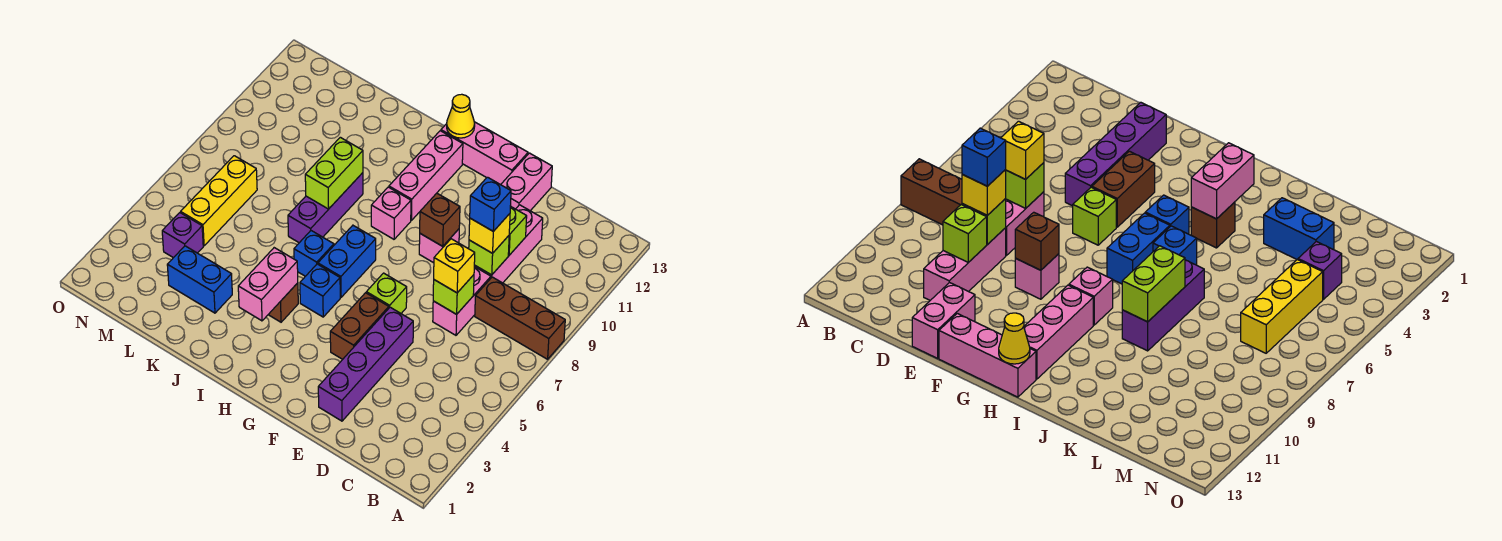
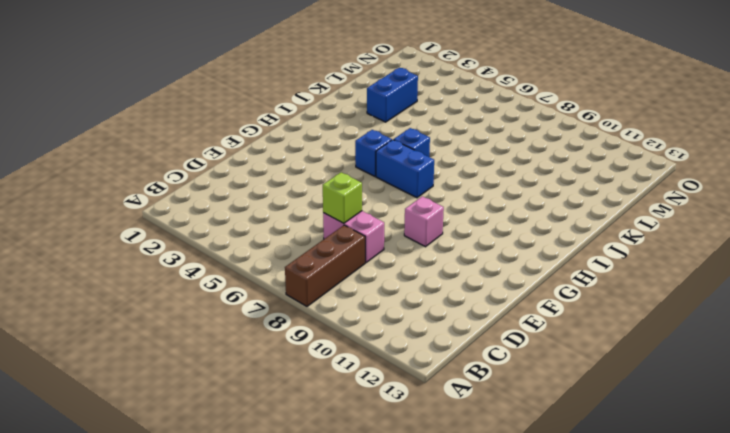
none -> pink 1x3 brick [474,205,543,283]
none -> purple 1x4 brick [318,307,413,421]
none -> pink 1x2 brick [501,153,552,211]

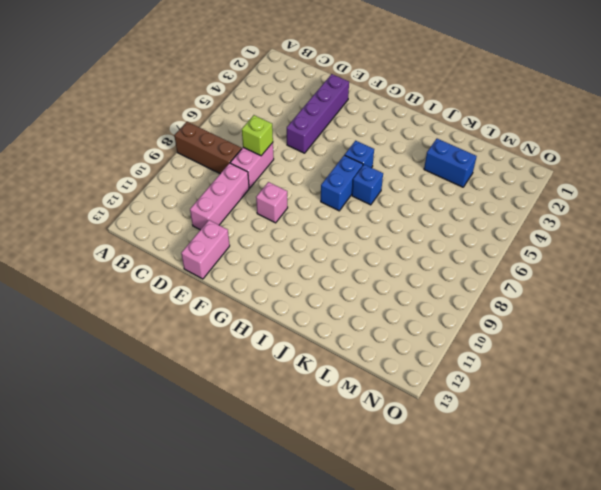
none -> brown 1x2 brick [330,293,389,359]
none -> lime 1x1 brick [366,273,407,313]
none -> pink 1x3 brick [441,122,528,185]

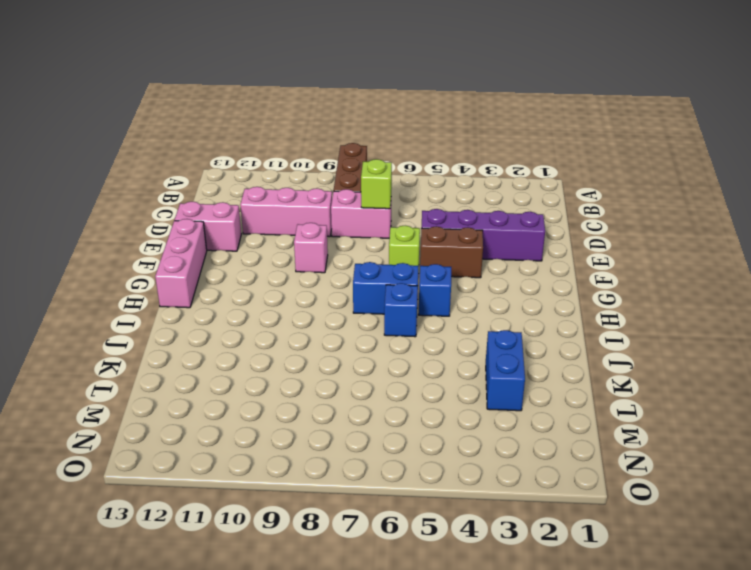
none -> pink 1x1 brick [371,187,411,239]
none -> pink 1x3 brick [389,131,463,220]
none -> brown 1x1 brick [268,283,298,322]

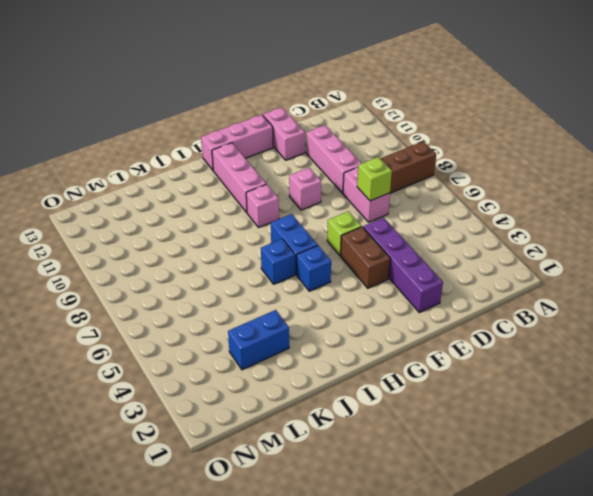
none -> brown 1x1 brick [268,283,298,322]
none -> purple 1x3 brick [288,173,363,243]
none -> purple 1x1 brick [162,213,203,258]

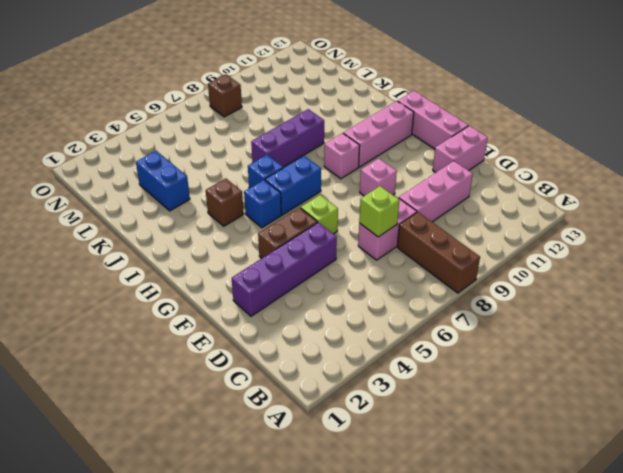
brown 1x1 brick [208,74,242,117] -> brown 1x1 brick moved to [420,193,460,246]
none -> purple 1x1 brick [162,213,203,258]
none -> yellow 1x3 brick [181,156,257,246]
none -> lime 1x1 brick [469,236,509,275]

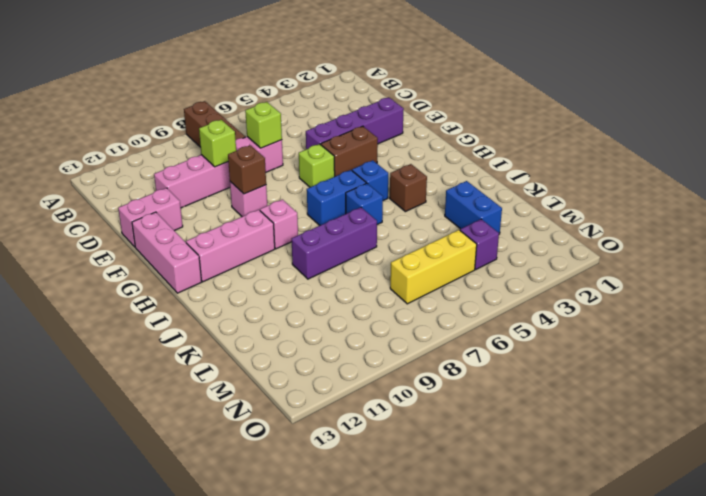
none -> lime 1x1 brick [508,206,527,255]
none -> yellow 1x1 cone [447,94,475,138]
none -> pink 1x2 brick [238,248,298,321]

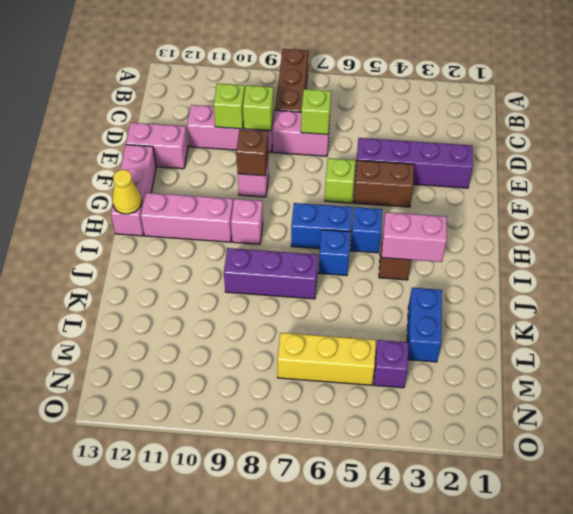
none -> lime 1x2 brick [305,137,363,209]
none -> yellow 1x1 brick [434,239,475,293]
none -> yellow 1x1 brick [469,214,510,253]

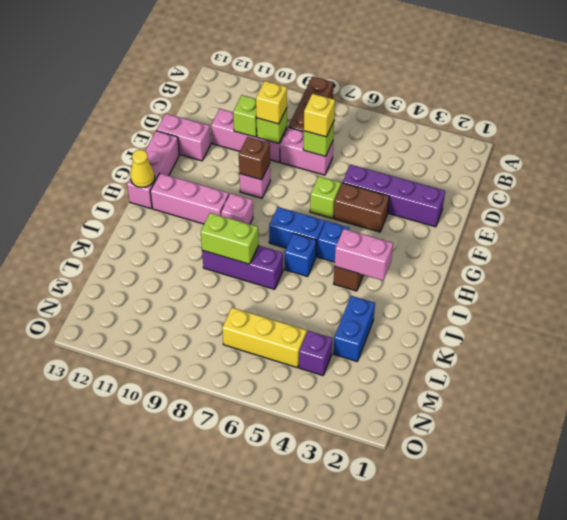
none -> blue 1x1 brick [470,177,511,231]

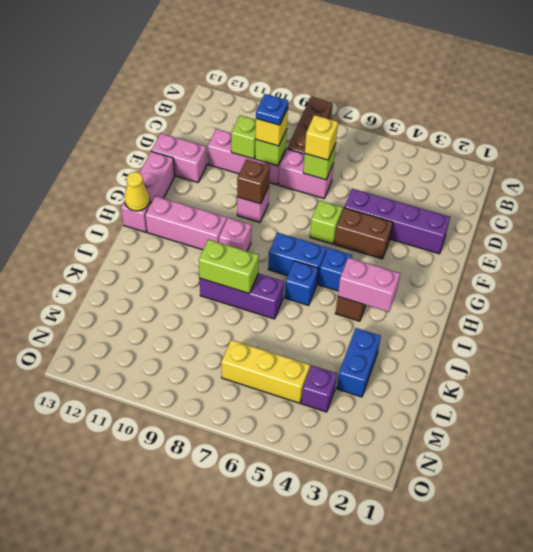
blue 1x1 plate [256,94,288,125] -> blue 1x1 brick [470,177,511,231]

